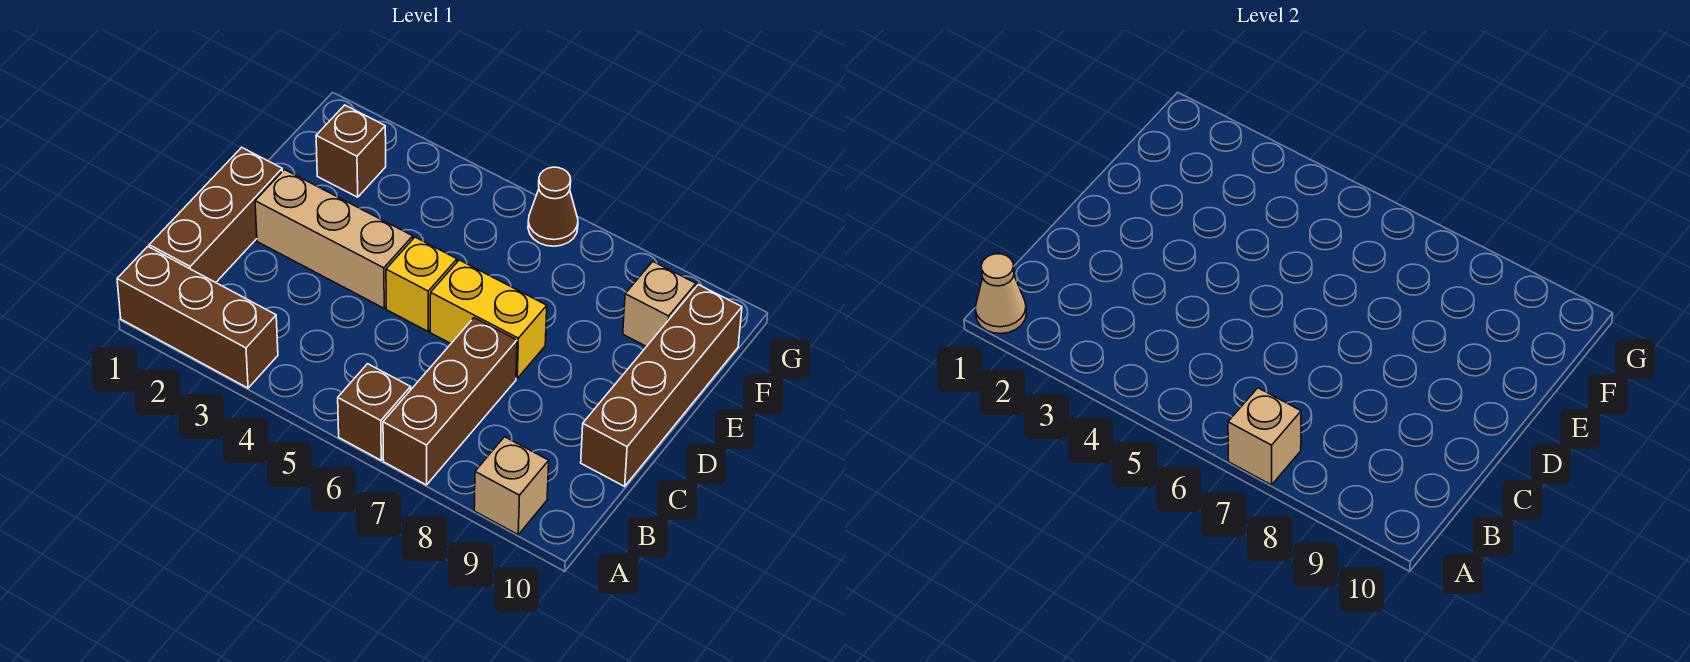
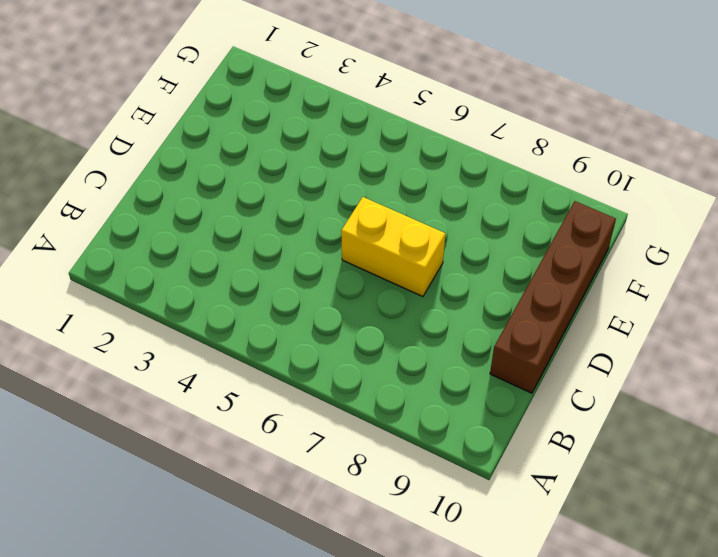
none -> brown 1x3 brick [117,247,278,388]
none -> brown 1x1 brick [338,364,411,460]
none -> brown 1x3 brick [383,318,517,485]

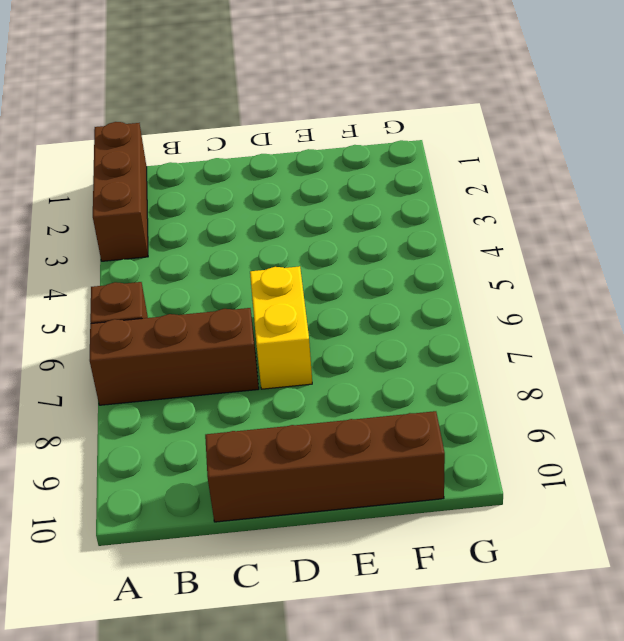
none -> tan 1x1 brick [474,437,549,535]
none -> brown 1x3 brick [149,147,282,282]
none -> tan 1x3 brick [255,170,413,308]

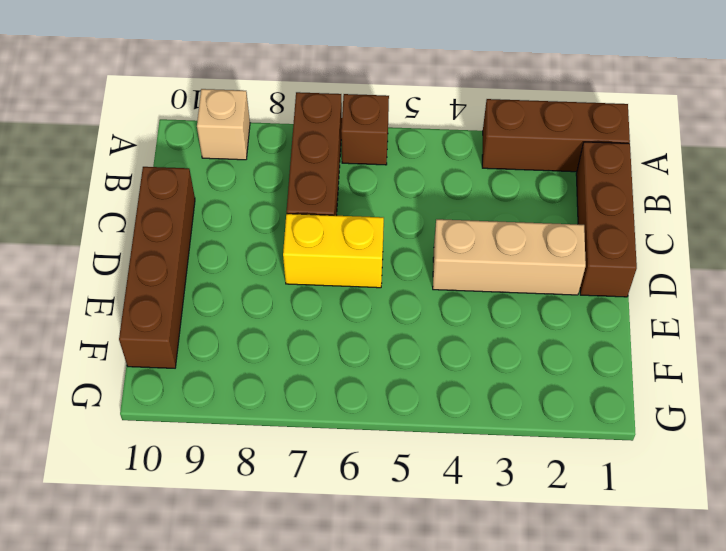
none -> yellow 1x1 brick [386,237,457,331]
none -> brown 1x1 brick [316,105,386,197]
none -> tan 1x1 brick [623,262,696,347]

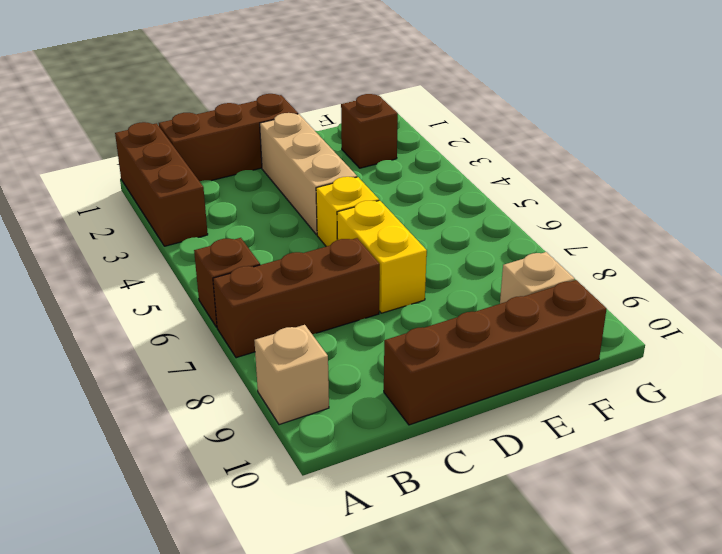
none -> brown 1x1 cone [528,167,578,246]
none -> tan 1x1 cone [975,254,1026,334]
none -> tan 1x1 brick [1228,388,1301,485]

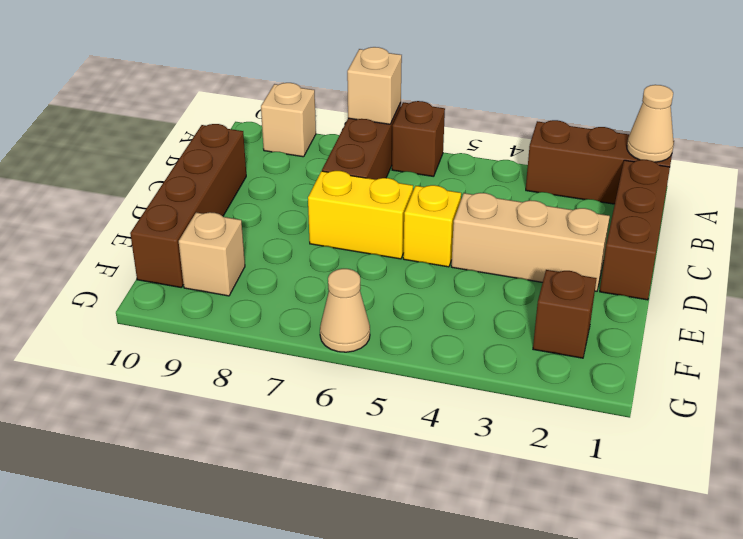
tan 1x1 cone [320,269,370,352] -> brown 1x1 cone [528,167,578,246]

